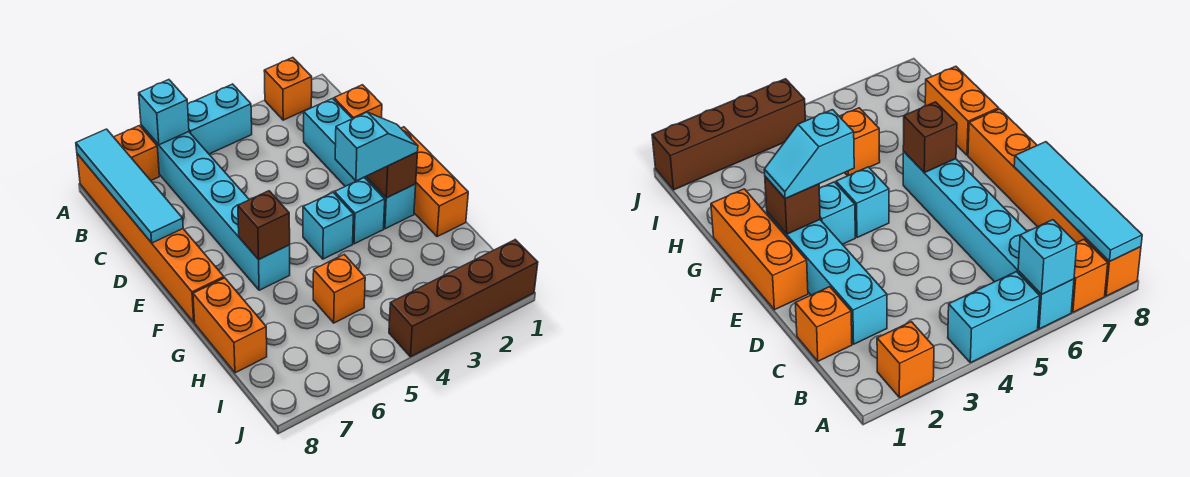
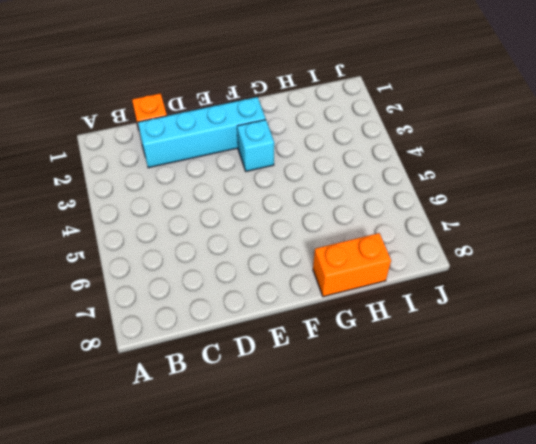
none -> orange 1x1 brick [264,58,312,120]
none -> cyan 1x2 brick [188,84,252,154]
none -> cyan 1x6 brick [141,125,290,290]

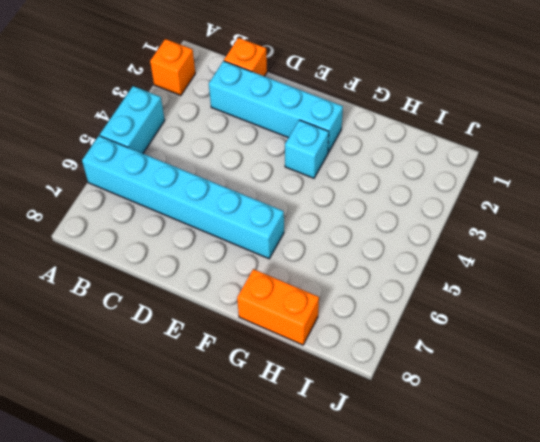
none -> orange 1x1 brick [114,126,159,180]
none -> orange 1x6 brick [77,154,224,322]
none -> orange 1x3 brick [401,127,468,237]

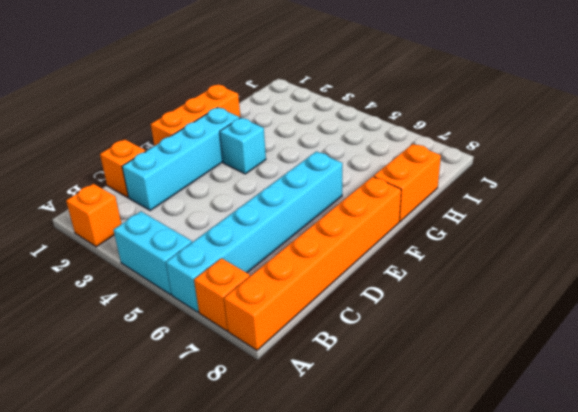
none -> cyan 1x1 brick [303,193,353,259]
none -> orange 1x1 brick [313,255,365,323]
none -> brown 1x4 brick [389,240,538,357]

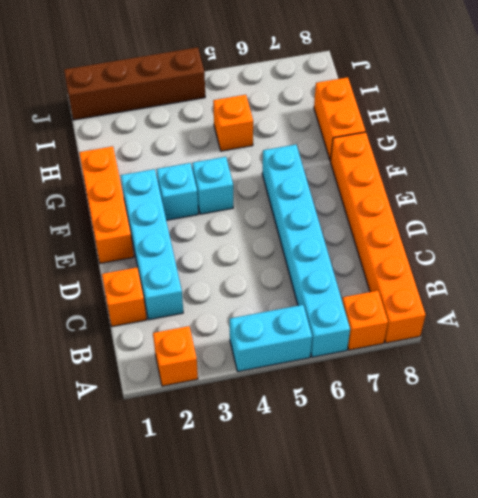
none -> cyan 1x1 brick [139,80,189,145]
none -> cyan 1x4 tile [76,129,183,243]
none -> brown 1x1 brick [366,152,418,198]

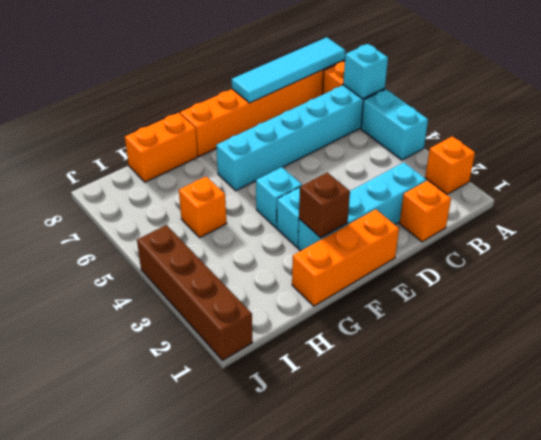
none -> brown 1x1 brick [238,191,290,260]
none -> cyan 1x2 slope [335,112,418,181]

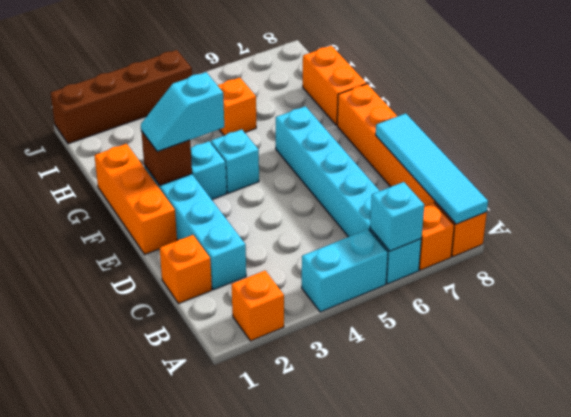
none -> brown 1x1 brick [238,191,290,260]

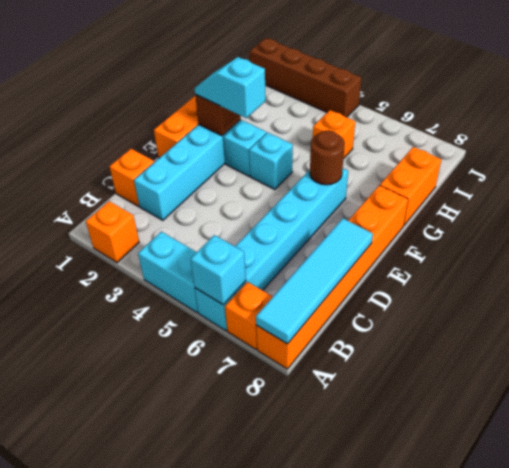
brown 1x1 round brick [310,130,345,185] -> brown 1x1 brick [238,191,290,260]

